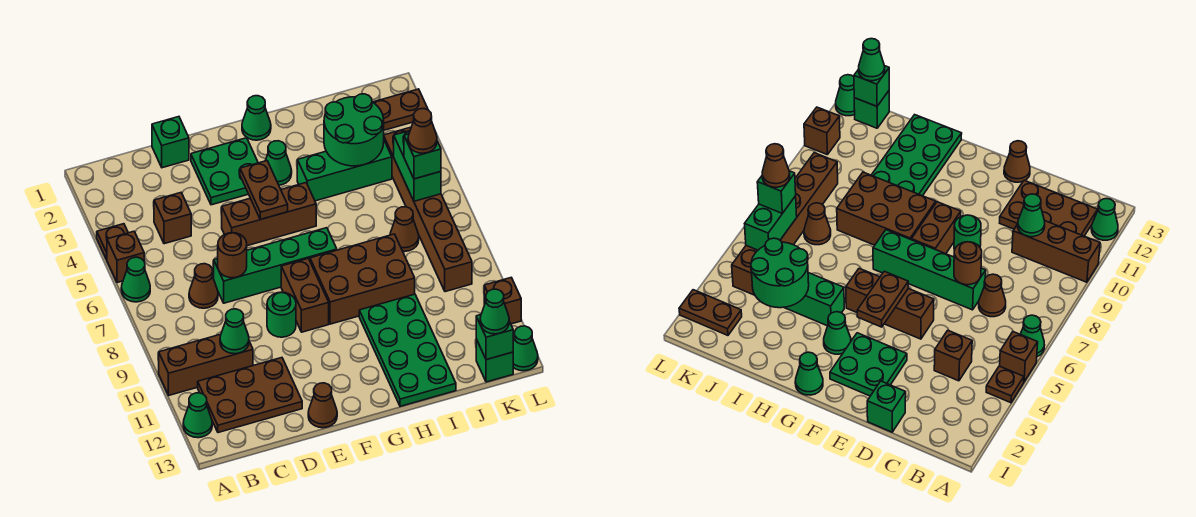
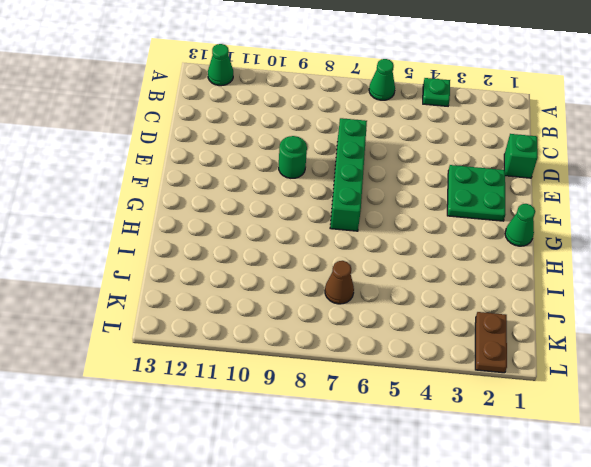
green 1x1 plate [423,78,450,106] -> brown 1x1 plate [97,224,128,259]
none -> brown 1x1 brick [107,231,144,283]
none -> brown 1x3 brick [159,334,253,395]
none -> brown 2x3 plate [198,358,302,433]
none -> brown 1x1 brick [154,193,191,244]

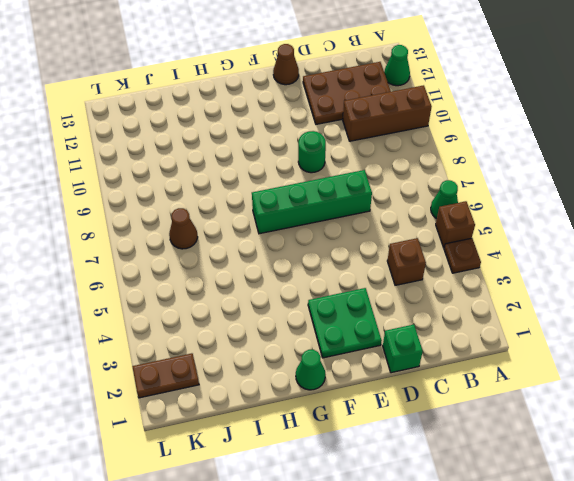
none -> brown 1x1 cone [189,264,218,308]
none -> brown 1x3 brick [222,183,316,246]
none -> brown 1x2 brick [281,258,329,332]
none -> green 1x1 cone [265,141,292,185]

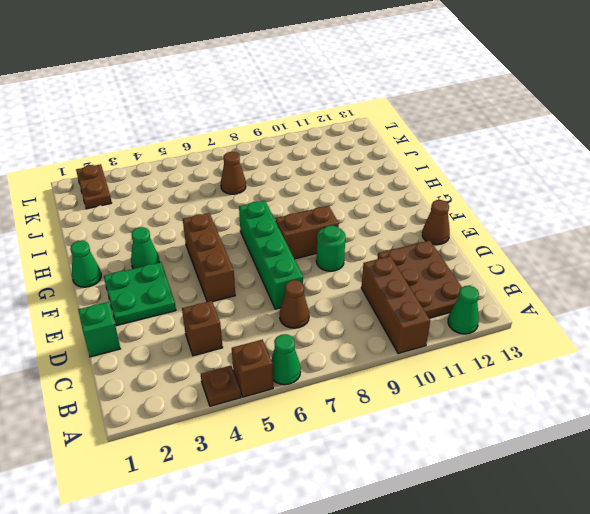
none -> brown 2x3 brick [310,234,415,324]
none -> green 1x3 brick [297,141,392,201]
none -> green 2x4 plate [359,294,456,406]
none -> brown 1x6 brick [384,127,472,292]

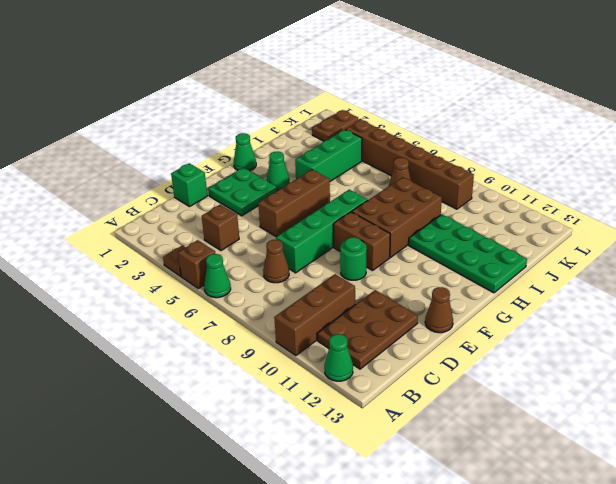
none -> green 1x1 brick [476,339,513,382]
none -> brown 1x1 brick [484,278,521,324]
none -> green 1x1 cone [513,326,538,371]
none -> green 1x1 cone [220,309,249,354]

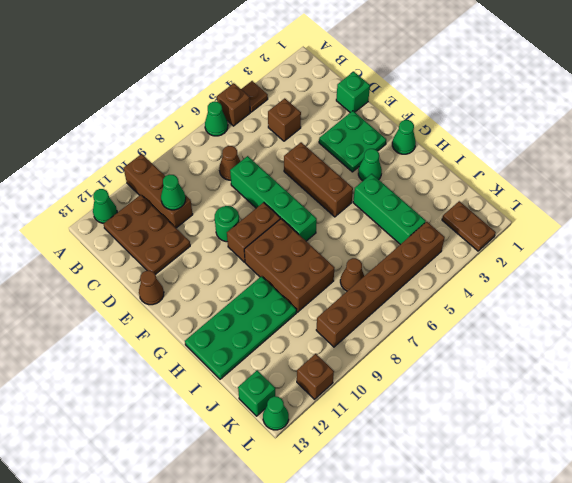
none -> brown 1x1 round brick [218,233,247,278]
none -> brown 1x2 plate [240,161,288,219]
none -> green 2x2 round brick [324,94,384,166]
none -> green 1x2 brick [394,131,441,201]

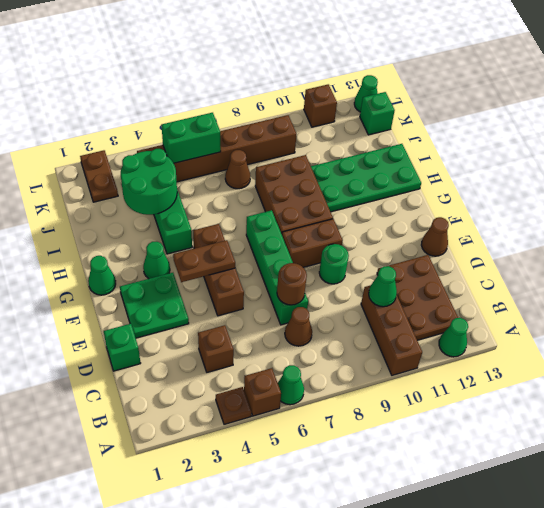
none -> green 1x1 brick [476,315,513,360]
none -> green 1x1 brick [404,134,441,179]
none -> green 1x1 cone [480,289,509,334]
none -> brown 1x1 cone [408,109,437,153]

